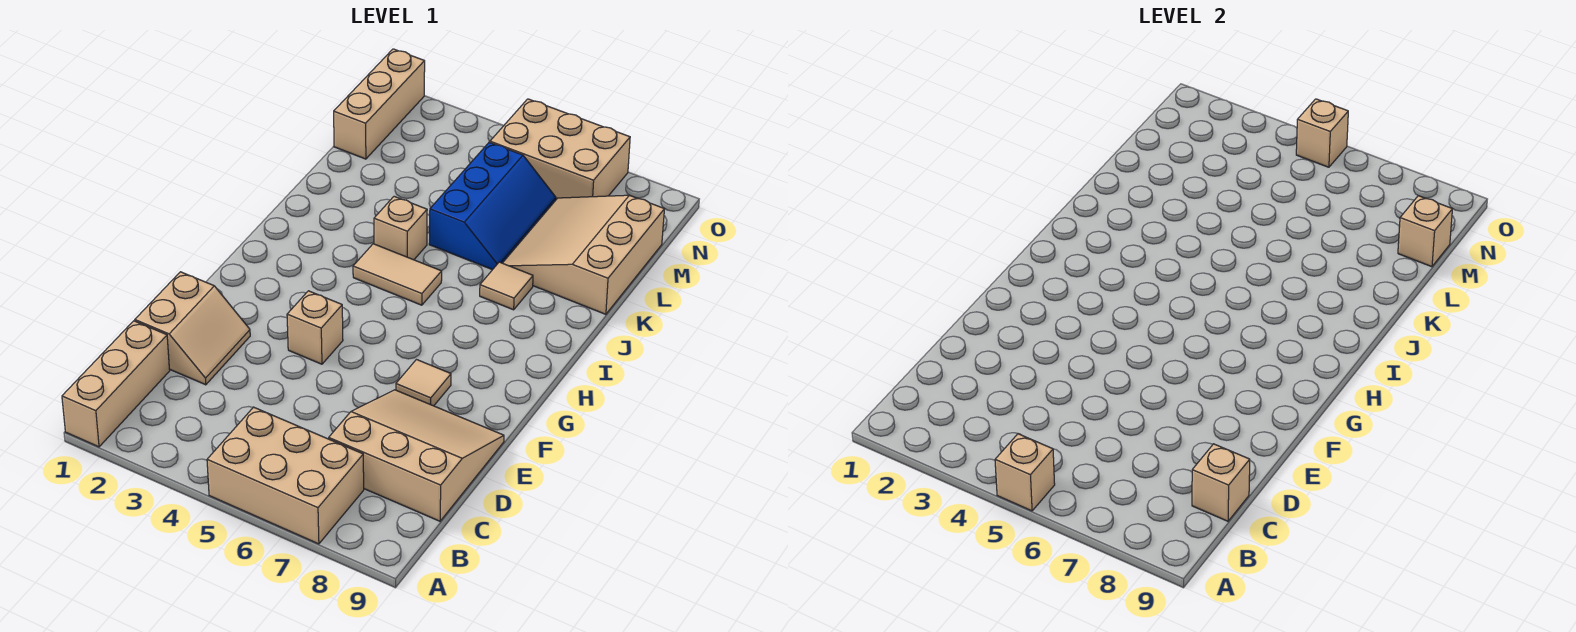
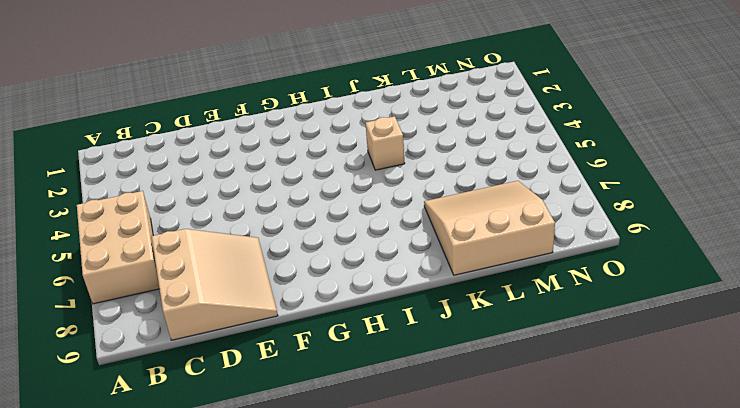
none -> tan 1x3 brick [62,321,170,447]
none -> tan 2x2 slope [135,272,250,385]
none -> tan 1x1 brick [287,291,343,364]

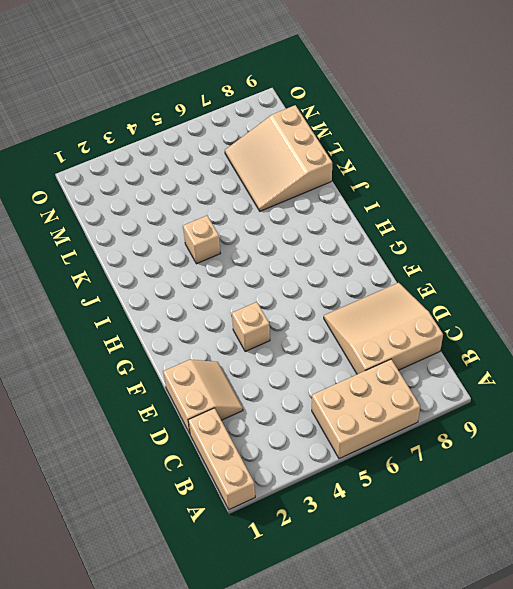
none -> tan 1x1 tile [396,360,451,406]
none -> tan 1x2 tile [353,244,442,305]
none -> tan 1x1 tile [480,262,533,310]

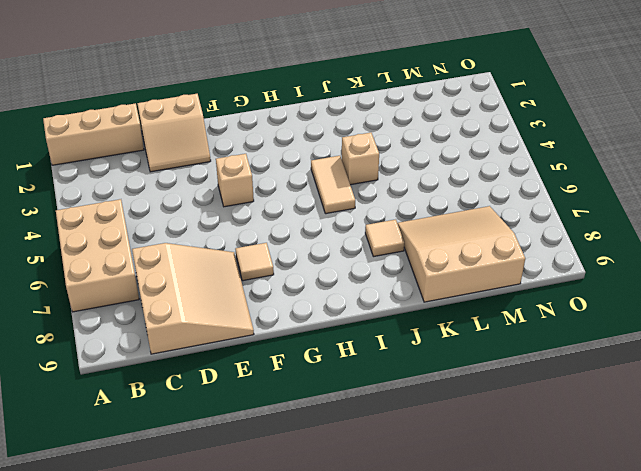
none -> blue 2x3 slope [429,142,556,270]
none -> tan 1x3 brick [334,49,425,159]
none -> tan 2x3 brick [490,99,630,199]

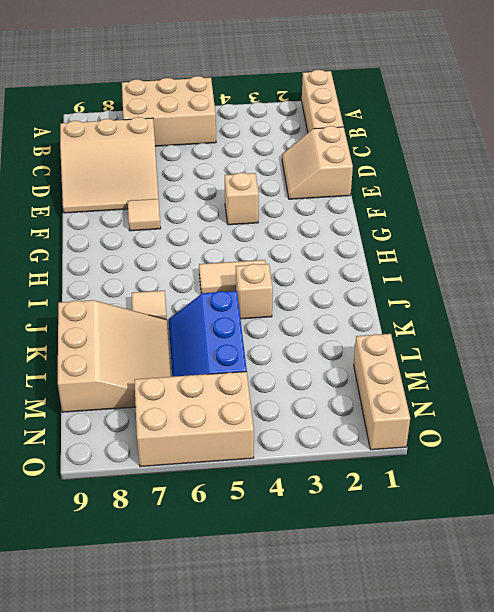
none -> tan 1x1 brick [995,434,1055,511]
none -> tan 1x1 brick [1192,444,1250,521]
none -> tan 1x1 brick [1398,196,1452,267]

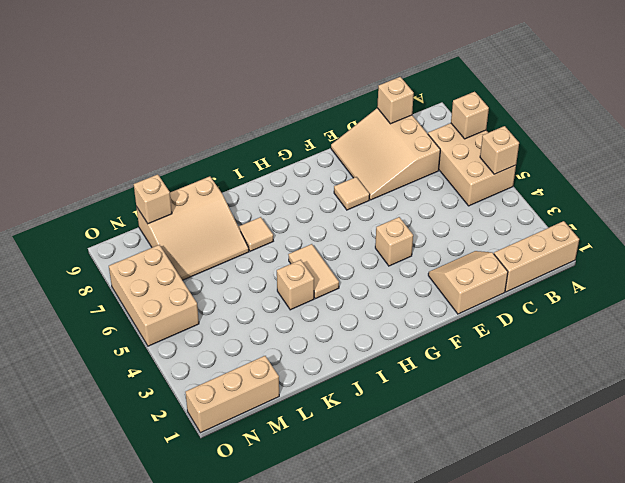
tan 1x1 brick [451,92,489,139] -> tan 1x1 brick moved to [1296,99,1348,167]
none -> blue 2x3 slope [429,142,556,270]

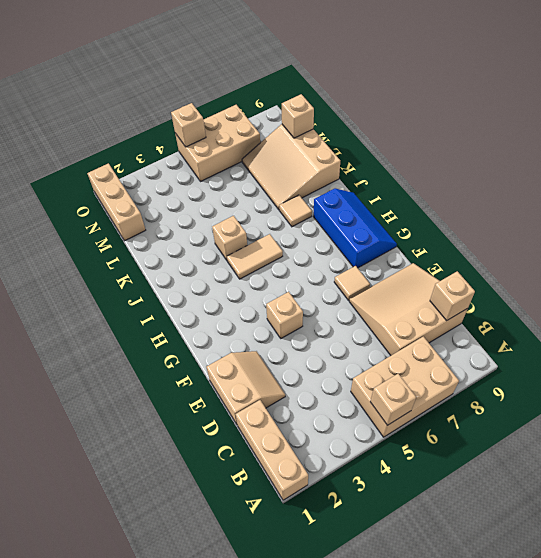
blue 2x3 slope [313,188,397,268] -> blue 2x3 slope moved to [429,142,556,270]

